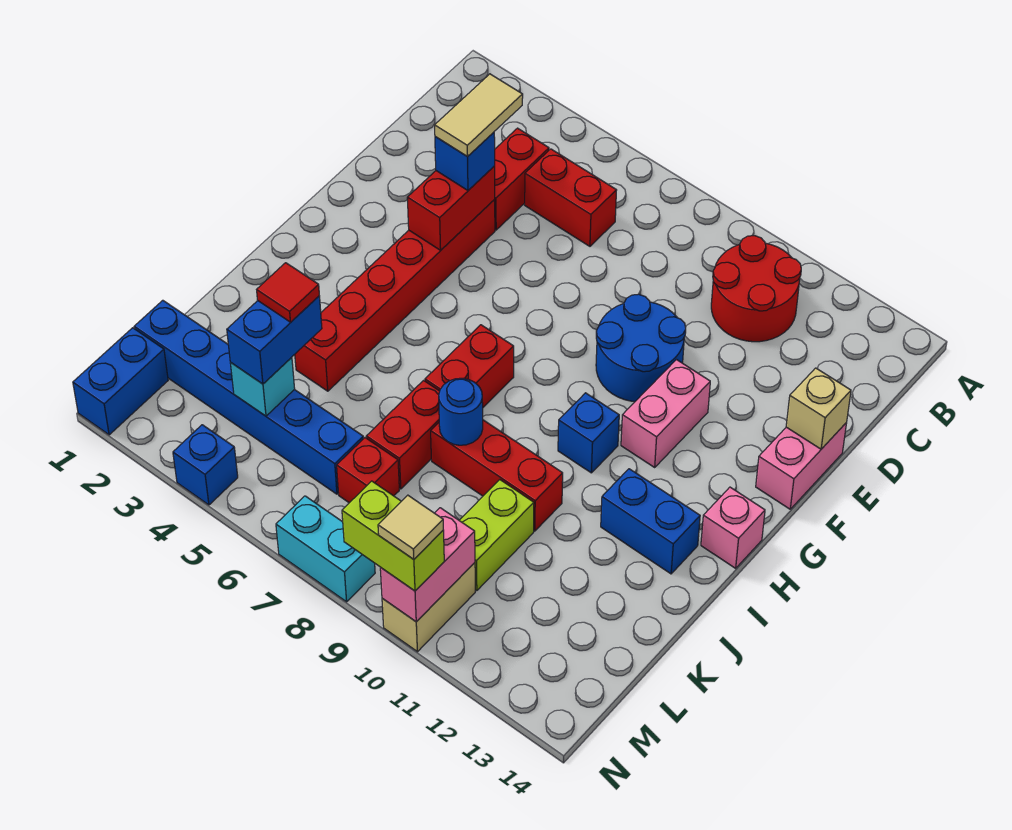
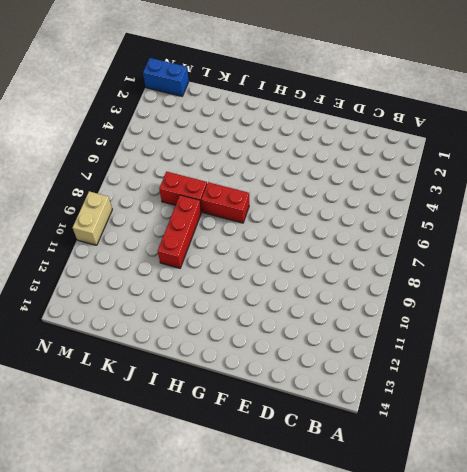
tan 1x2 brick [73,191,112,245] -> tan 1x2 brick turned to [382,563,475,652]
none -> red 2x2 round brick [711,236,801,342]
none -> red 1x2 brick [494,128,549,230]
none -> red 1x2 brick [525,149,617,246]
none -> red 1x6 brick [295,200,495,391]

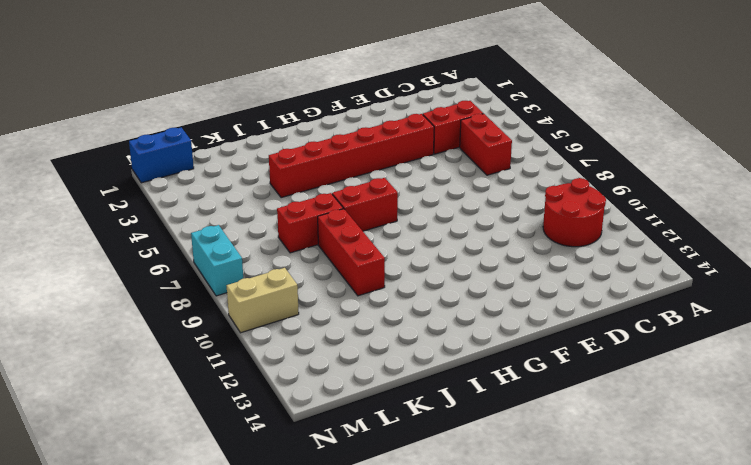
none -> blue 2x2 round brick [596,294,686,402]
none -> pink 1x2 brick [756,423,847,509]
none -> pink 1x2 brick [621,360,710,467]
none -> blue 1x1 brick [558,393,619,473]

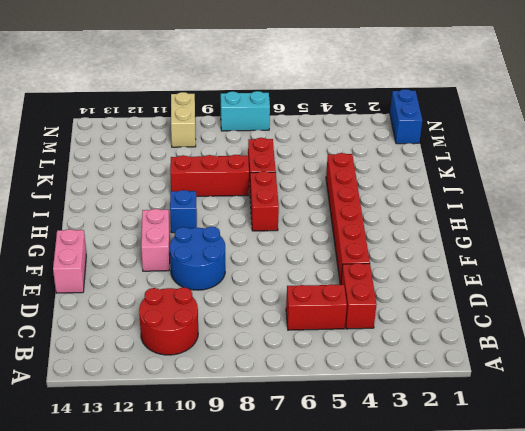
none -> pink 1x1 brick [701,487,765,568]
none -> blue 1x2 brick [601,469,700,574]
none -> lime 1x2 brick [459,480,534,591]
none -> blue 1x6 brick [134,300,363,494]

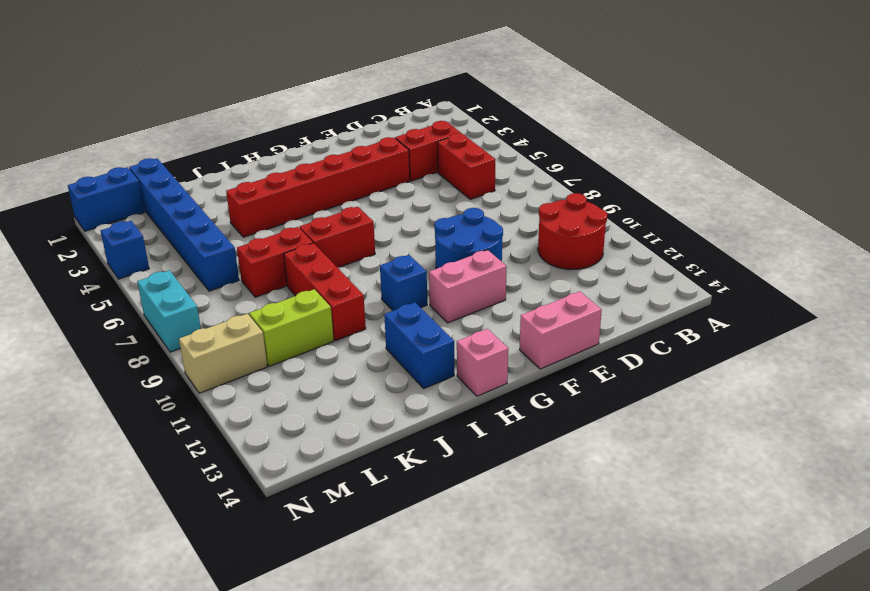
none -> red 1x1 brick [337,438,399,503]
none -> red 1x2 brick [407,166,495,250]
none -> tan 1x1 brick [786,368,851,449]
none -> blue 1x1 round brick [439,378,483,445]

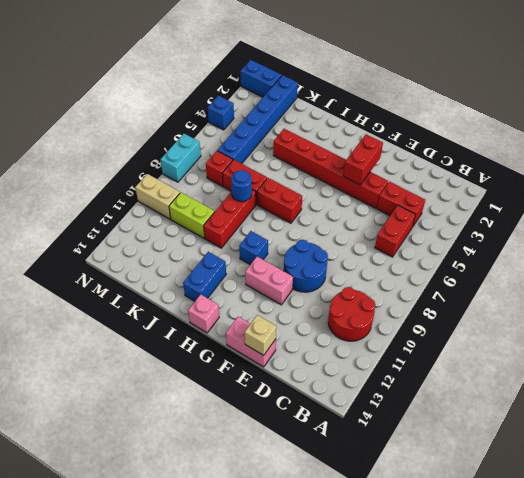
red 1x2 brick [343,134,383,185] -> red 1x2 brick turned to [407,166,495,250]
none -> cyan 1x1 brick [230,357,295,416]
none -> pink 1x2 brick [380,508,475,622]
none -> blue 1x1 brick [435,132,495,190]
none -> blue 1x2 brick [227,296,322,384]

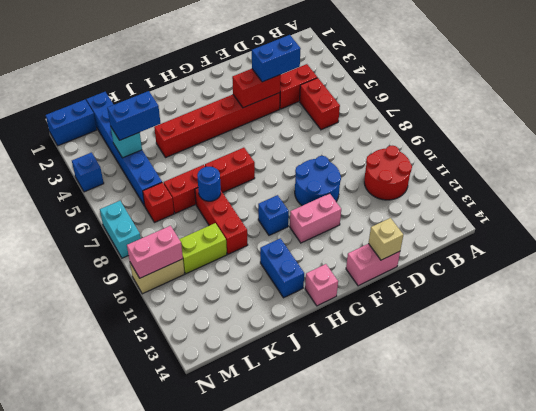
blue 1x2 brick [252,35,301,82] -> blue 1x1 brick [435,132,495,190]
none -> lime 1x2 brick [342,481,444,591]
none -> tan 1x2 tile [435,74,523,157]
none -> red 1x1 tile [257,263,319,322]
none -> tan 1x1 tile [378,495,443,559]

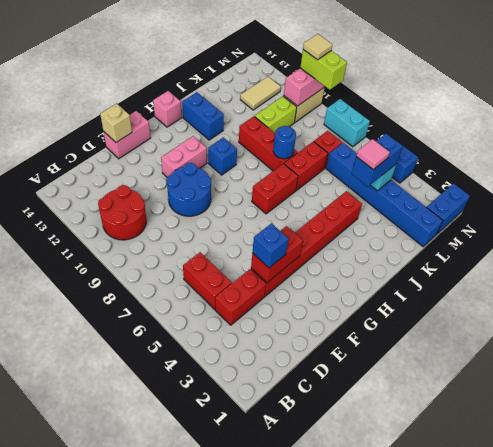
pink 1x1 tile [356,139,390,169] -> red 1x1 tile [257,263,319,322]
tan 1x2 tile [240,77,281,110] -> tan 1x2 tile moved to [435,74,523,157]

